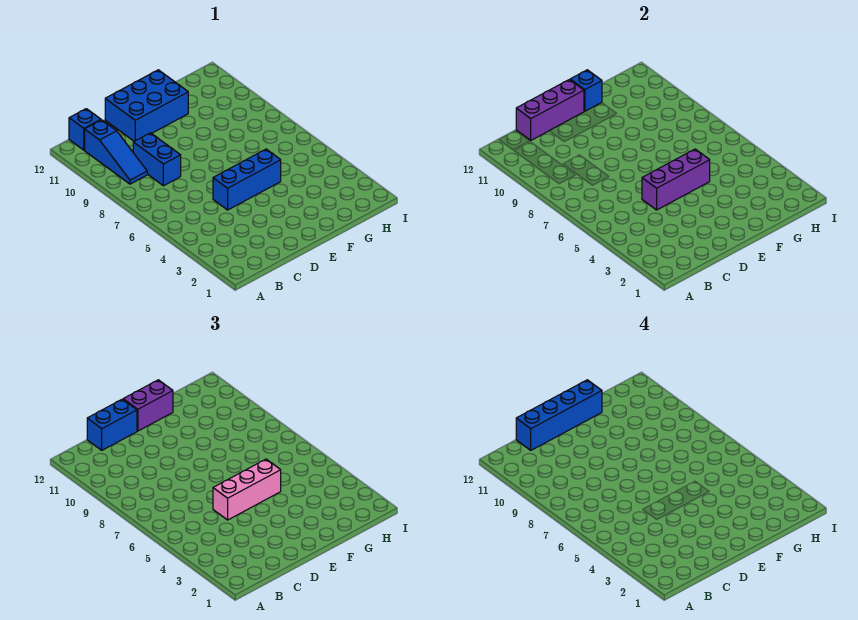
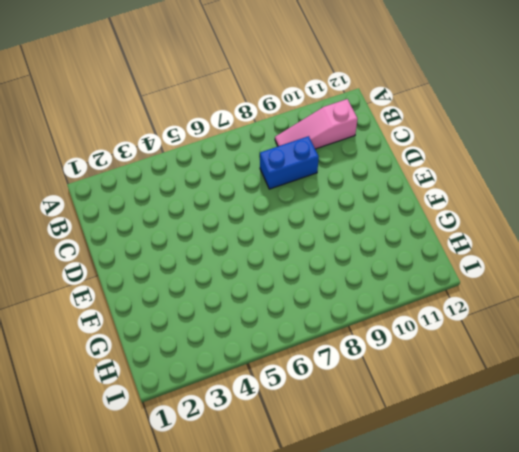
pink 1x3 slope [275,99,358,149] -> blue 1x3 slope [85,120,147,184]
none -> blue 1x1 brick [69,109,101,150]
none -> blue 1x3 brick [213,149,281,210]
none -> blue 2x3 brick [105,70,188,141]

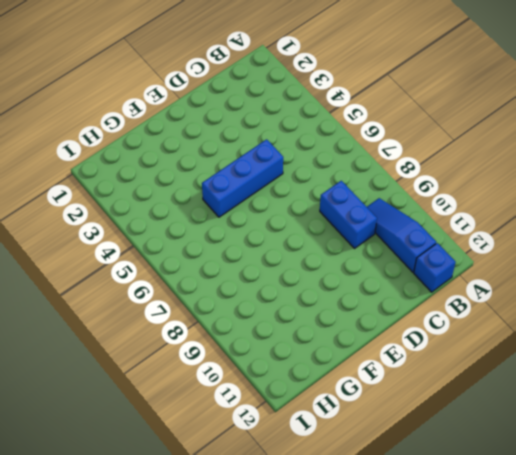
none -> blue 2x3 brick [105,70,188,141]
none -> purple 1x3 brick [516,80,584,140]
none -> purple 1x3 brick [642,149,710,210]

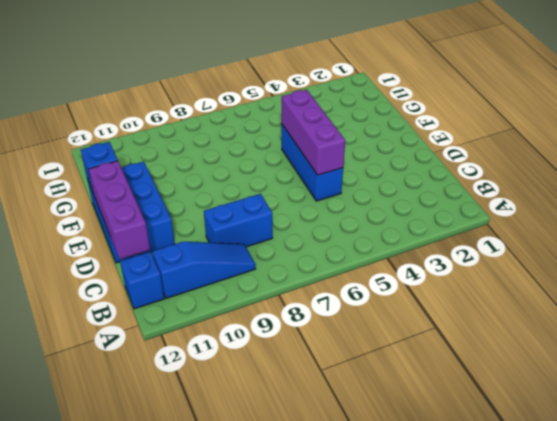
none -> blue 1x2 brick [87,399,137,450]
none -> pink 1x3 brick [213,459,281,520]
none -> purple 1x2 brick [123,380,173,431]

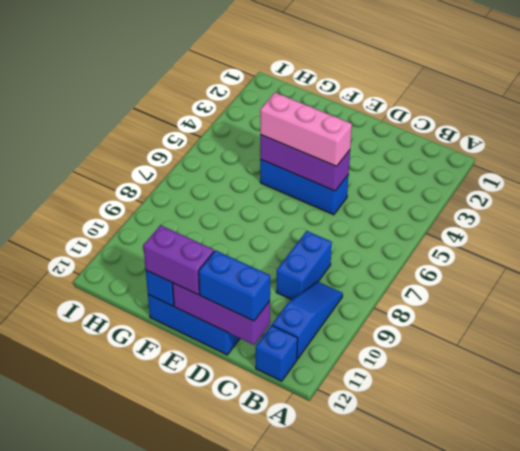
none -> blue 1x4 brick [516,380,602,450]

